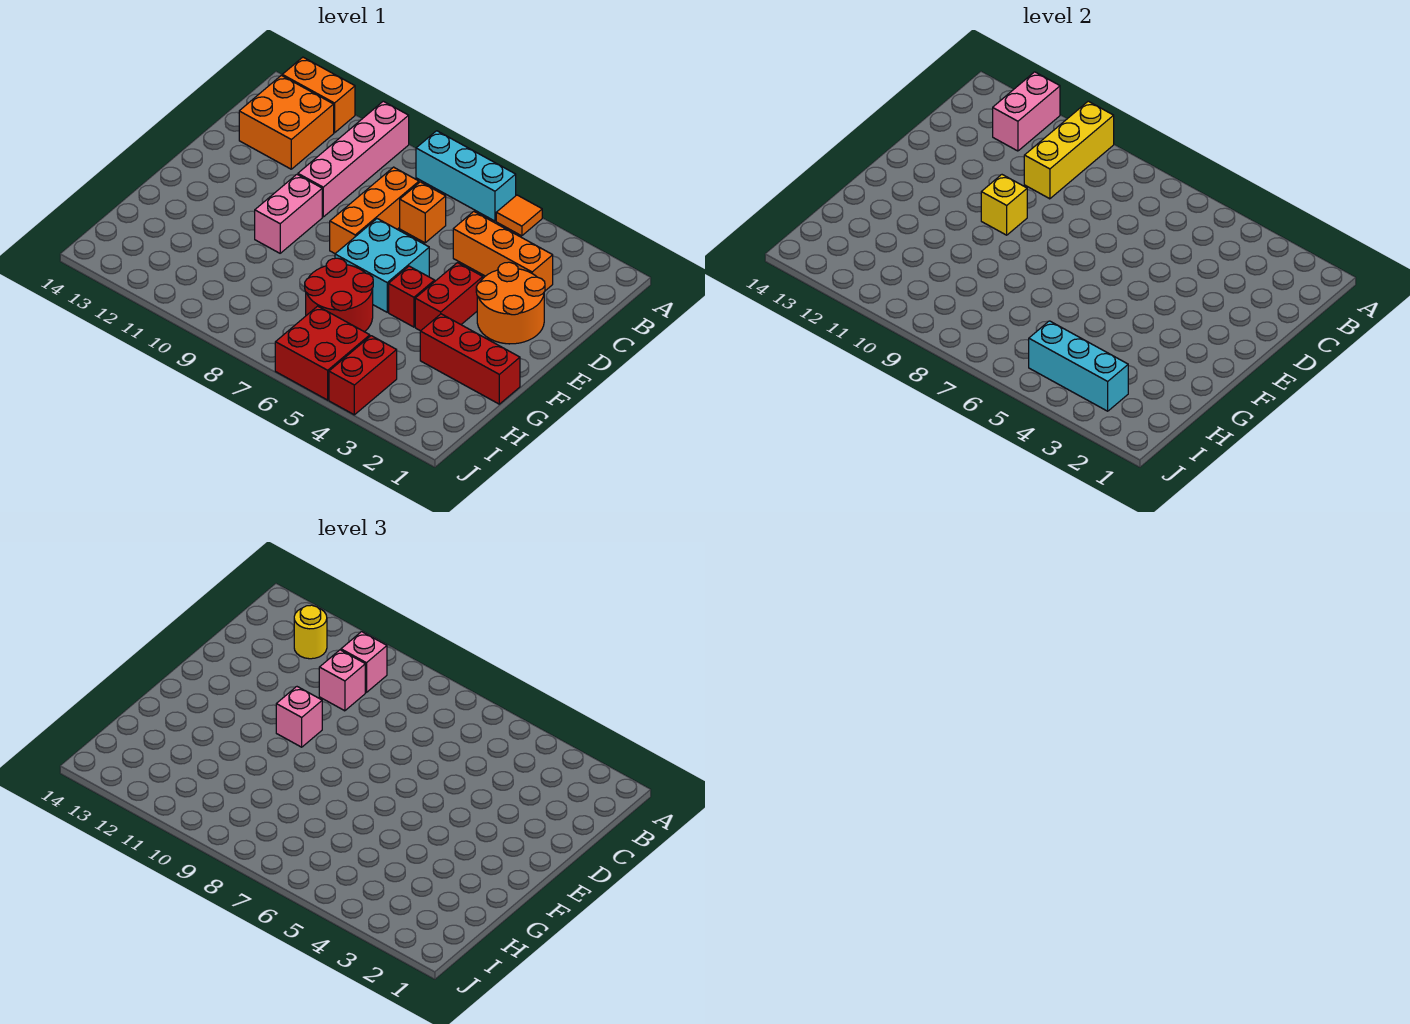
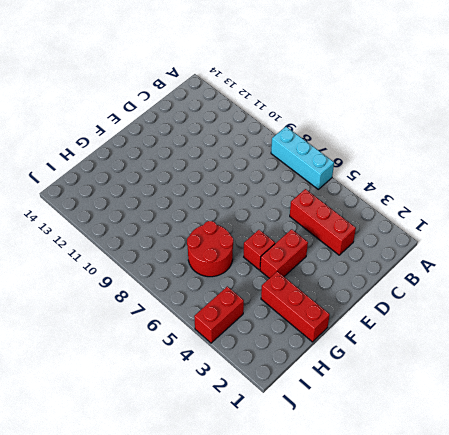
red 1x3 brick [290,189,356,255] -> orange 1x3 brick [453,212,553,291]
none -> orange 1x1 tile [496,195,542,236]
none -> pink 1x4 brick [298,101,409,217]
none -> orange 1x2 brick [282,57,355,133]

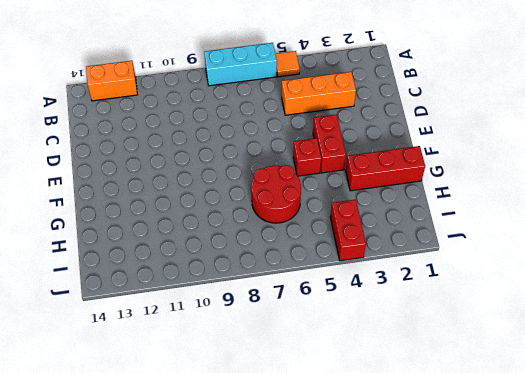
none -> pink 1x4 brick [298,101,409,217]
none -> orange 2x2 brick [239,75,334,169]
none -> orange 1x1 brick [400,182,446,243]

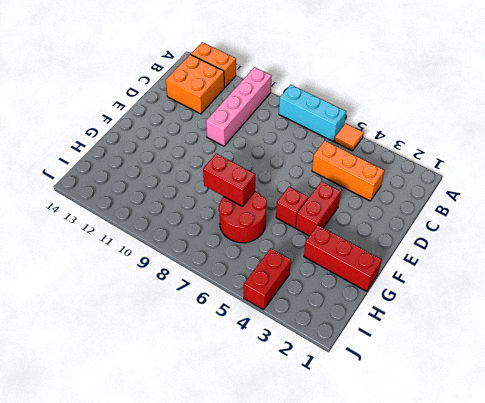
red 1x2 brick [203,154,255,207] -> none
none -> orange 1x1 brick [400,182,446,243]
none -> orange 1x3 brick [330,167,419,254]
none -> orange 2x2 round brick [476,262,545,344]

